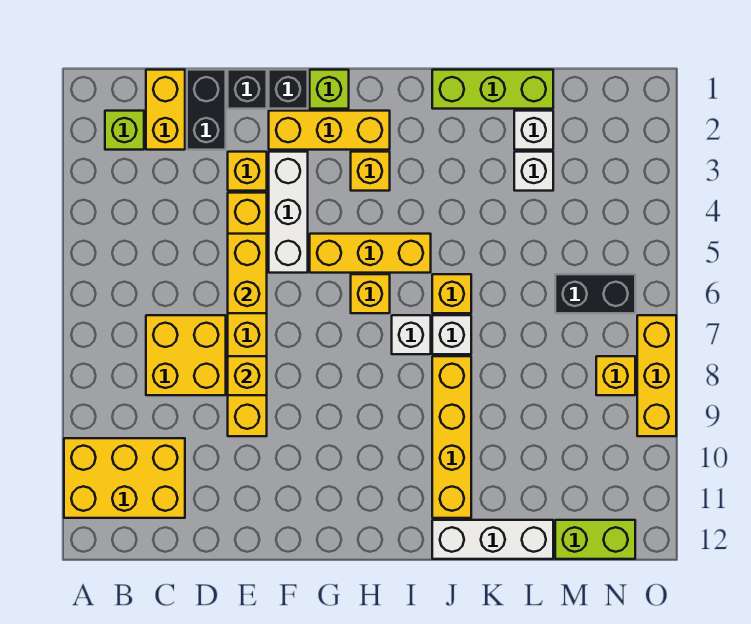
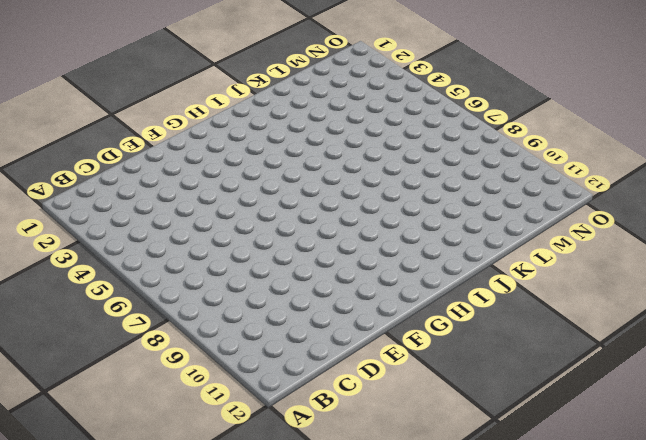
none -> yellow 2x3 brick [64,438,185,518]
none -> lime 1x1 brick [105,111,144,150]
none -> yellow 1x2 brick [146,70,185,150]

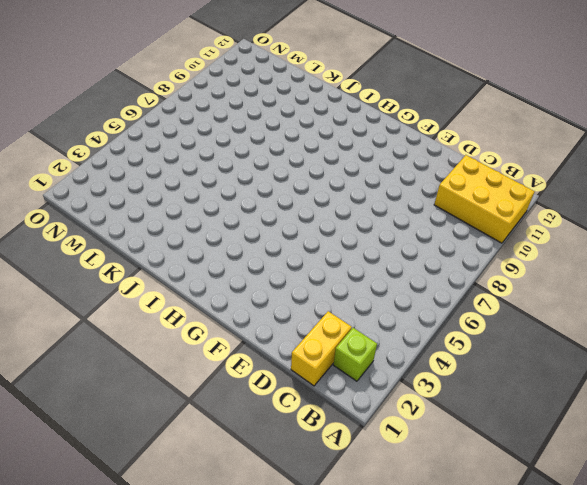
none -> yellow 2x2 brick [146,315,226,395]
none -> black 1x2 brick [187,70,226,150]
none -> black 1x1 brick [228,70,267,109]

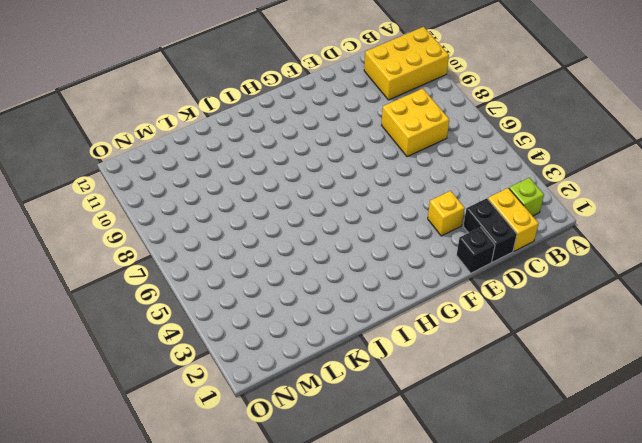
none -> yellow 1x6 brick [228,193,267,436]
none -> black 1x1 brick [269,70,308,109]
none -> yellow 1x3 brick [269,111,390,150]

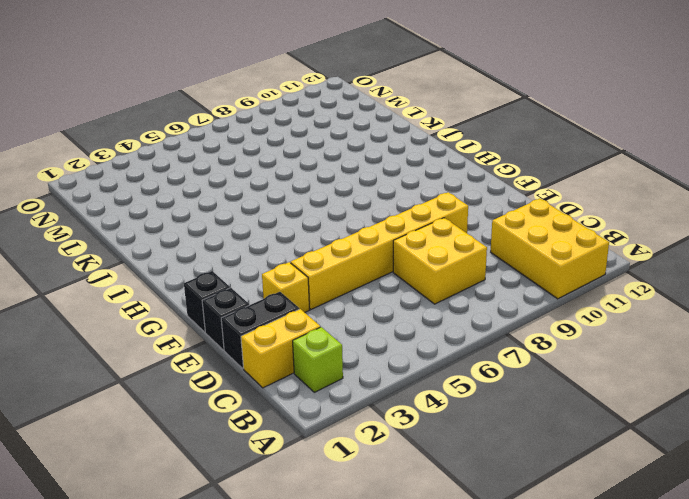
none -> yellow 1x3 brick [269,111,390,150]
none -> white 1x3 brick [269,152,308,273]
none -> lime 1x1 brick [310,70,349,109]

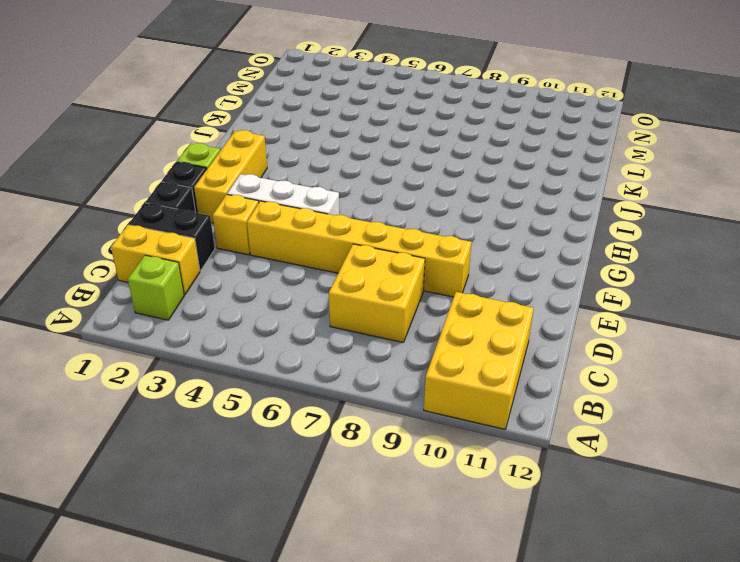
none -> yellow 1x3 brick [310,234,431,273]
none -> yellow 1x1 brick [351,152,390,191]
none -> yellow 1x1 brick [351,274,390,313]

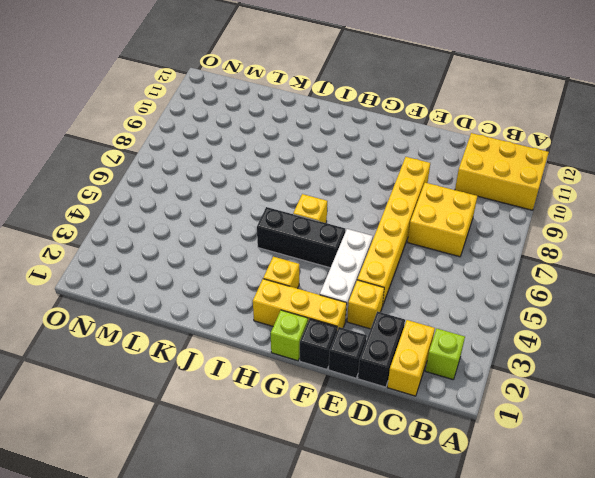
black 1x3 brick [257,207,345,268] -> yellow 1x3 brick [310,234,431,273]
none -> white 1x1 brick [392,315,431,354]
none -> lime 1x3 brick [432,70,553,109]
none -> yellow 1x1 brick [432,274,471,313]

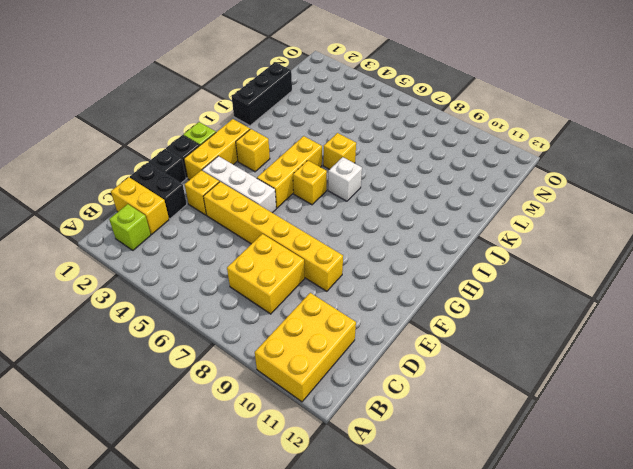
black 1x3 brick [232,62,292,126] -> lime 1x3 brick [432,70,553,109]
none -> white 1x1 brick [432,315,471,354]
none -> yellow 1x4 brick [432,356,471,518]
none -> white 1x3 brick [432,520,553,559]

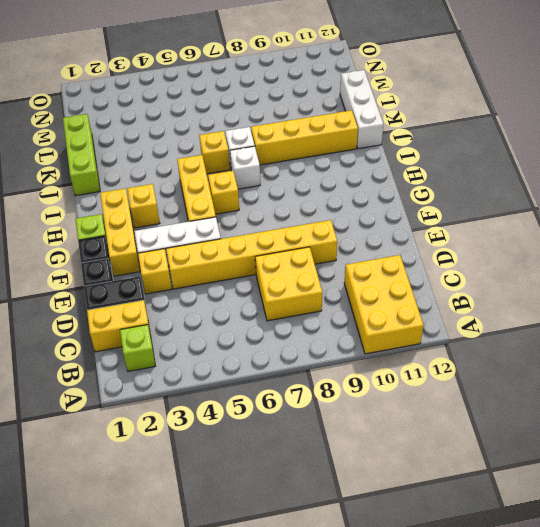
none -> white 1x1 brick [514,111,553,150]
none -> white 1x1 brick [514,152,553,191]
none -> black 1x2 brick [555,274,635,313]

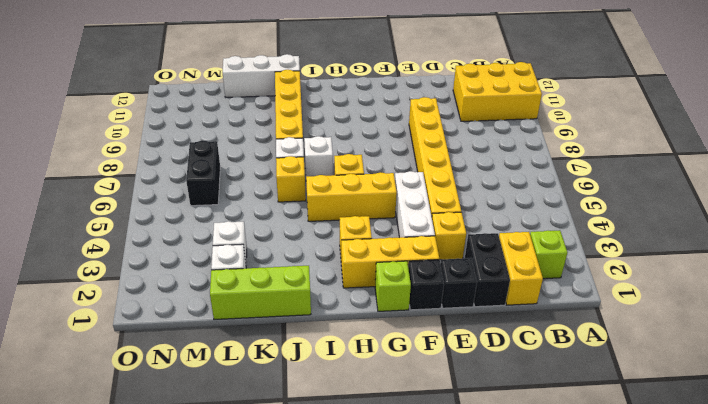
black 1x2 brick [186,141,220,206] -> black 1x2 brick turned to [555,274,635,313]
none -> yellow 2x2 brick [146,315,226,395]
none -> lime 1x2 brick [555,520,635,559]
none -> yellow 1x1 brick [596,356,635,395]

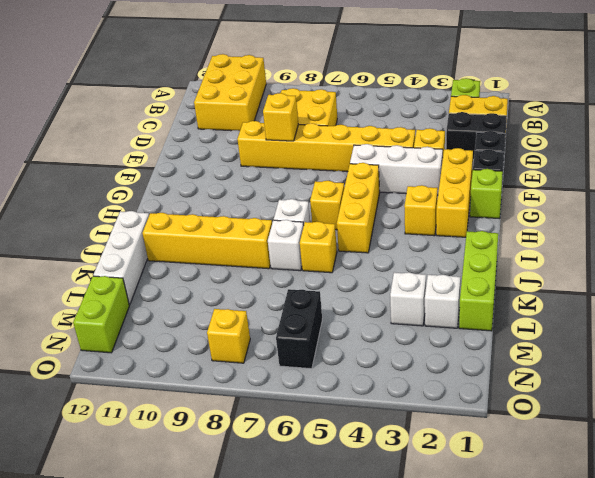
none -> yellow 1x3 brick [637,315,676,436]
none -> yellow 1x2 brick [228,234,267,313]

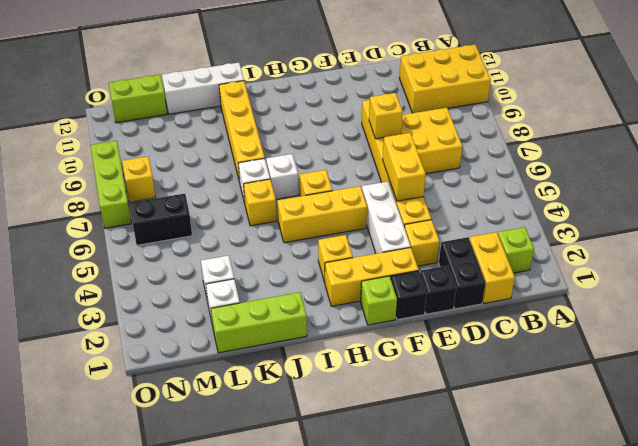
lime 1x3 brick [91,141,131,228] -> yellow 1x3 brick [637,315,676,436]

